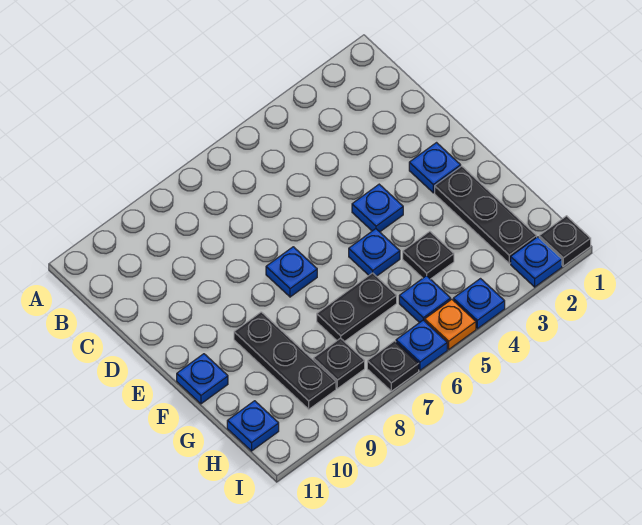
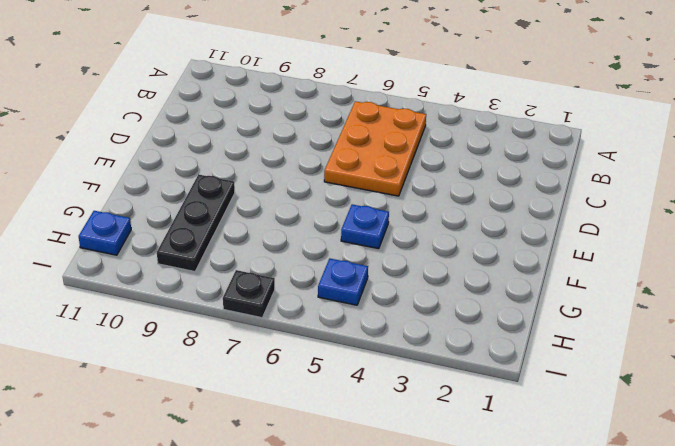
orange 2x3 plate [324,101,426,196] -> none
none -> blue 1x1 plate [409,143,461,193]
none -> blue 1x1 plate [352,184,403,232]
none -> blue 1x1 plate [266,247,317,297]

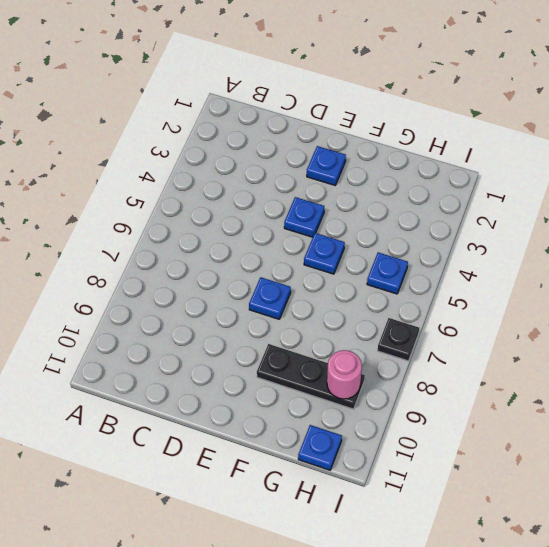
pink 1x1 round brick [327,350,362,399] -> none
none -> black 1x3 plate [435,166,537,263]
none -> blue 1x1 plate [177,354,228,404]
none -> black 1x1 plate [403,231,454,279]

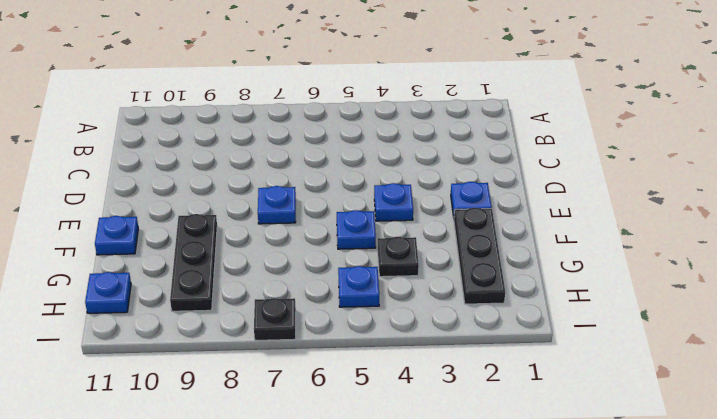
none -> black 1x2 plate [317,273,397,342]
none -> black 1x1 plate [313,338,365,389]
none -> black 1x1 plate [539,216,591,266]

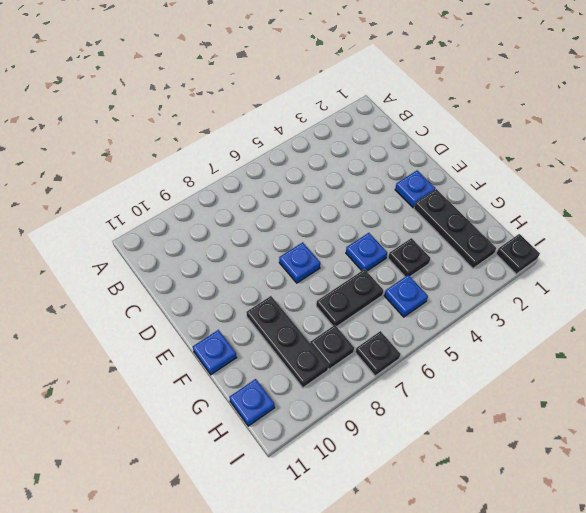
none -> blue 1x1 plate [352,184,403,232]
none -> blue 1x1 plate [511,237,562,287]
none -> blue 1x1 plate [453,279,505,329]

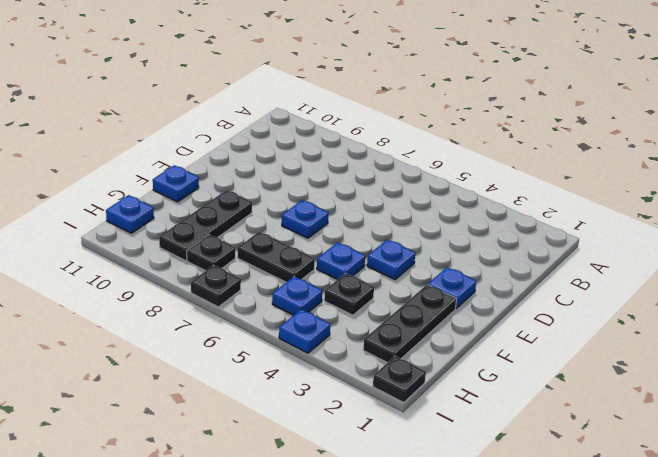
none -> blue 1x1 plate [511,237,562,287]
none -> orange 1x1 plate [425,299,476,349]
none -> blue 1x1 plate [396,320,447,370]

